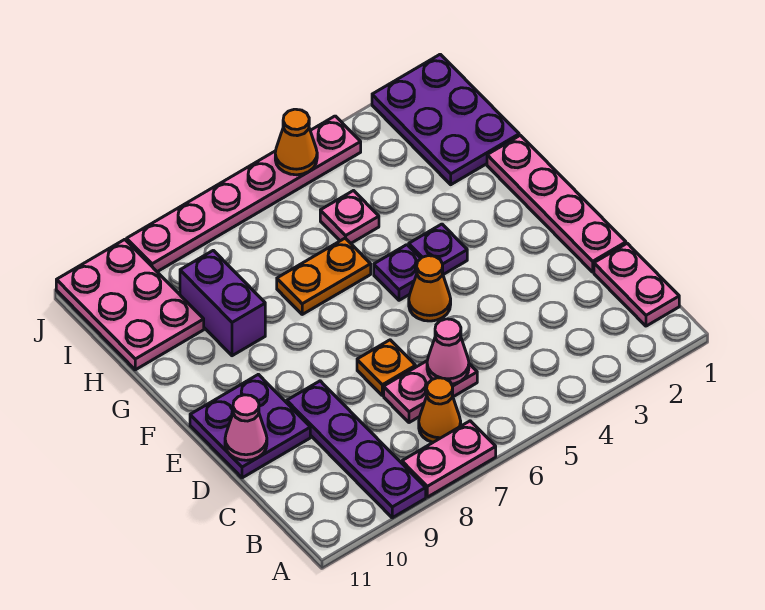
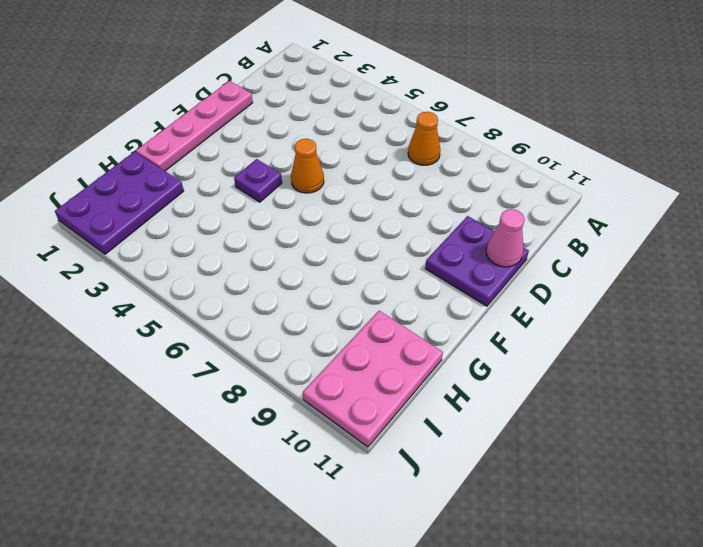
none -> pink 1x2 plate [402,421,496,497]
none -> purple 1x4 plate [287,381,426,518]
none -> pink 1x2 plate [594,243,679,326]

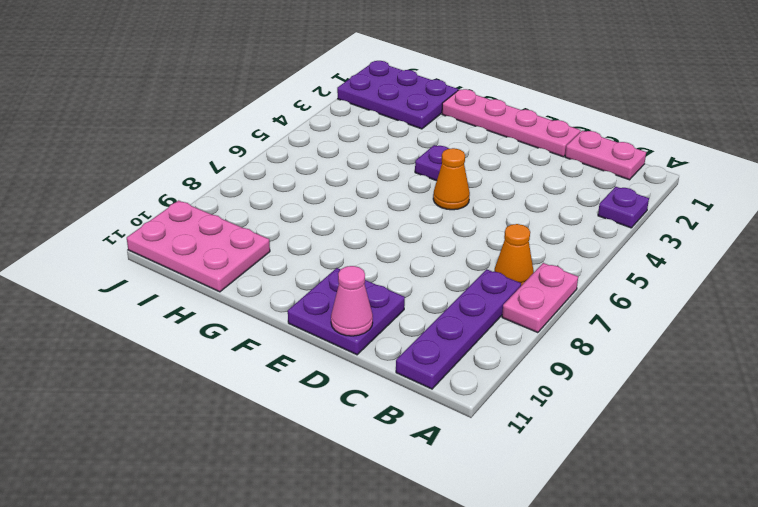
purple 1x1 plate [598,187,649,228] -> purple 1x1 plate moved to [374,245,421,300]
purple 1x4 plate [396,269,521,389] -> purple 1x4 plate turned to [287,381,426,518]
none -> pink 1x2 plate [384,361,477,423]
none -> orange 1x1 plate [357,340,416,395]
none -> orange 1x2 plate [277,238,371,314]

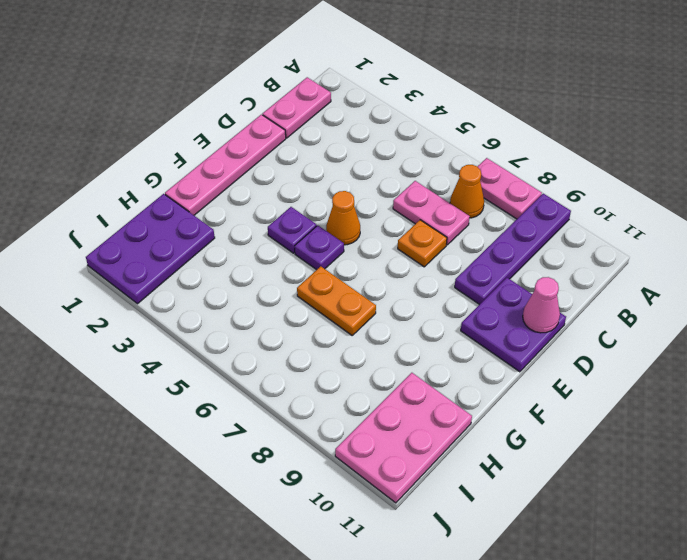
none -> purple 1x2 brick [180,250,265,356]
none -> pink 1x1 plate [320,191,379,243]
none -> pink 1x6 plate [127,116,361,272]

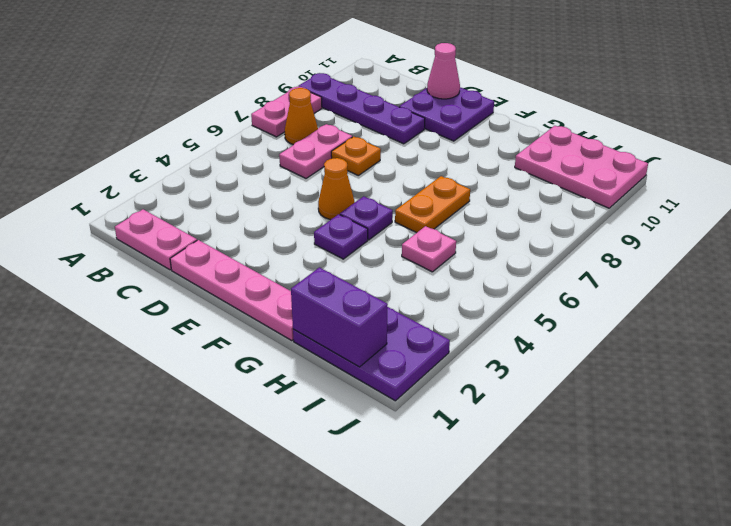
purple 1x2 brick [291,267,388,367] -> purple 1x2 brick moved to [180,250,265,356]
none -> pink 1x6 plate [127,116,361,272]
none -> pink 1x1 cone [427,319,469,384]
none -> orange 1x1 cone [275,109,317,175]

